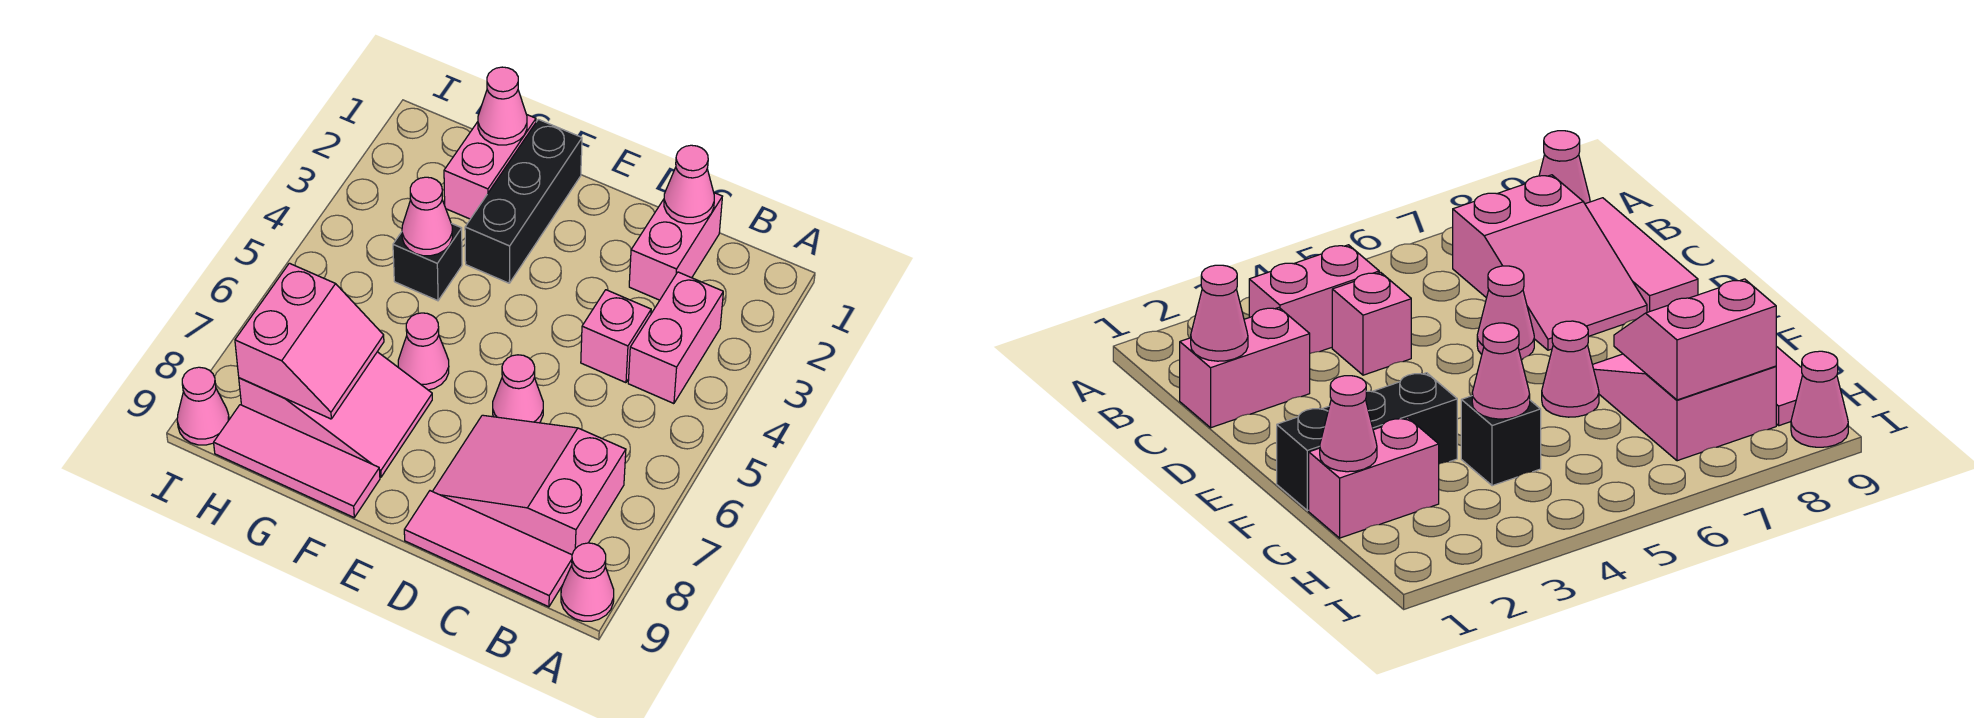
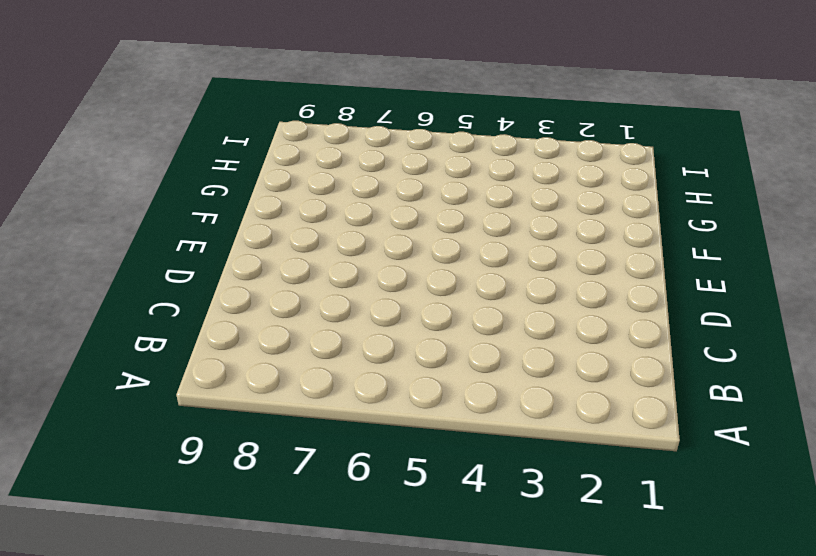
none -> pink 1x1 cone [561,543,614,621]
none -> pink 1x2 brick [628,272,723,404]
none -> pink 2x3 slope [433,415,626,555]

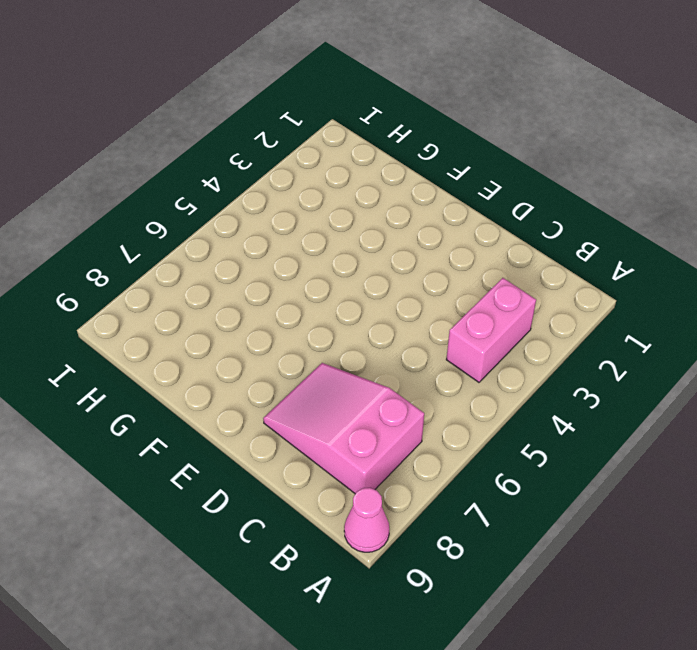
none -> pink 1x3 tile [404,491,572,607]
none -> pink 1x2 brick [629,193,722,300]
none -> pink 1x1 brick [581,290,651,383]

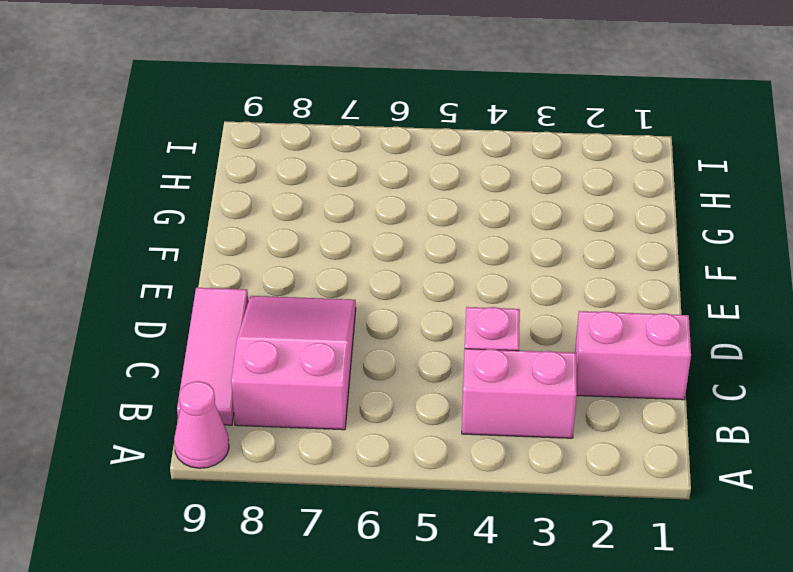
none -> pink 1x1 cone [493,355,543,423]
none -> black 1x3 brick [465,119,582,283]
none -> pink 1x1 cone [398,313,449,390]

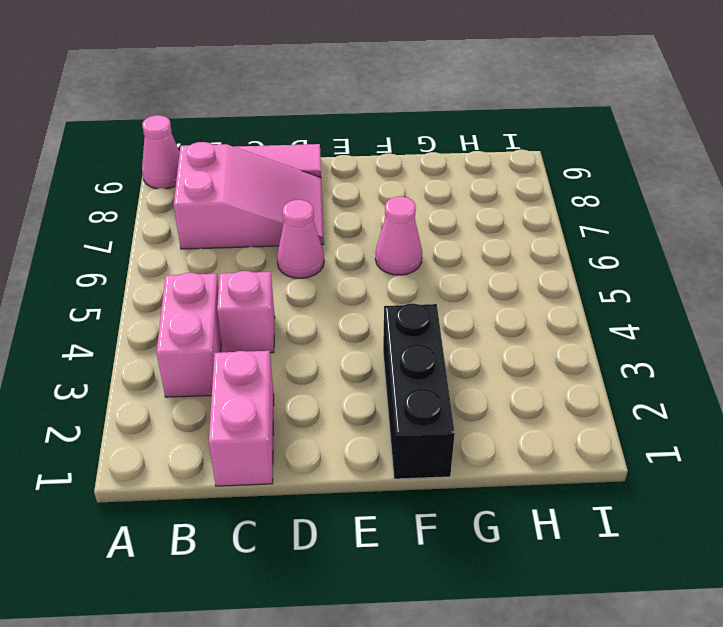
none -> pink 2x3 slope [239,352,432,477]
none -> pink 1x3 tile [214,405,380,517]
none -> pink 1x2 brick [444,115,536,219]

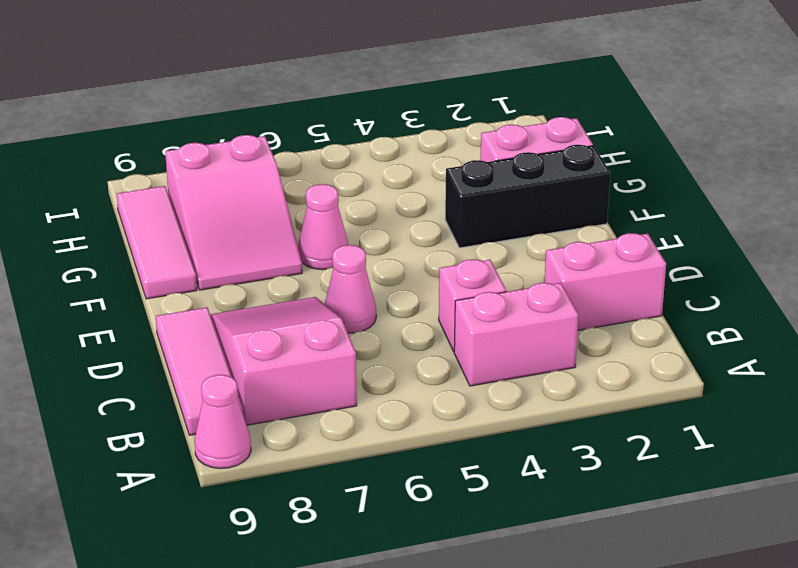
none -> black 1x1 brick [393,224,462,301]
none -> pink 1x1 cone [177,367,229,445]
none -> pink 1x1 cone [664,145,714,224]

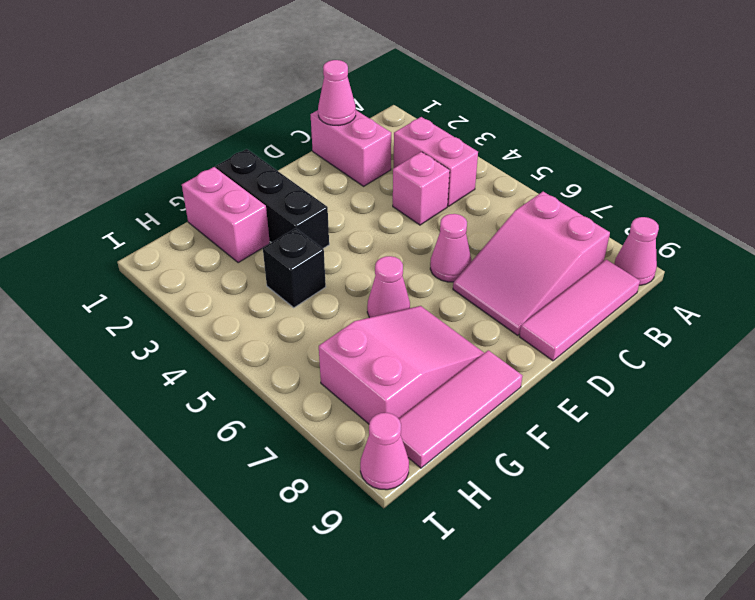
none -> pink 1x1 cone [478,67,527,145]
none -> pink 1x1 cone [402,177,452,256]
none -> pink 2x2 slope [235,263,384,419]

